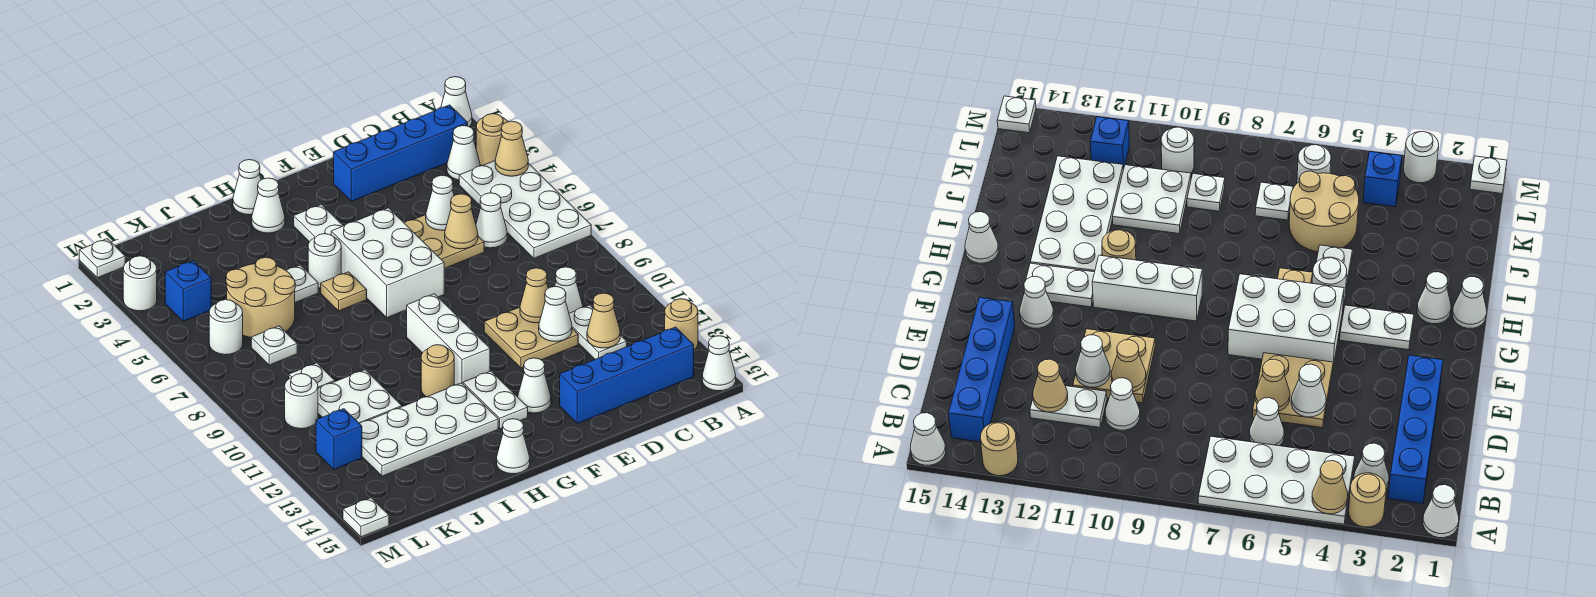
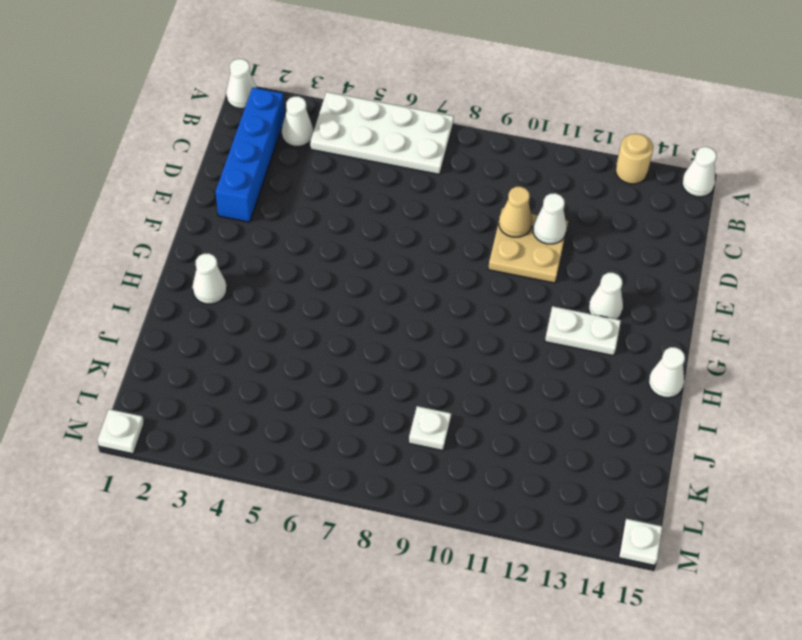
none -> tan 1x1 round brick [476,114,508,166]
none -> blue 1x4 brick [560,327,694,424]
none -> white 1x1 cone [476,193,507,248]
none -> white 1x1 cone [555,267,583,313]

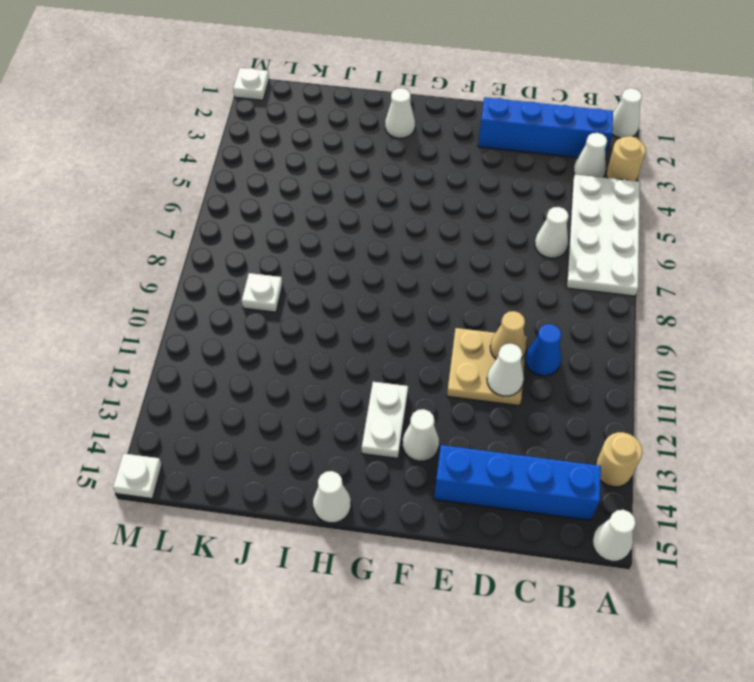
blue 1x1 cone [525,324,561,376] -> white 1x1 cone [555,267,583,313]
none -> white 1x2 plate [569,305,627,359]
none -> tan 2x2 plate [405,215,484,269]
none -> white 2x3 brick [331,208,444,318]
none -> white 1x2 plate [294,204,343,242]

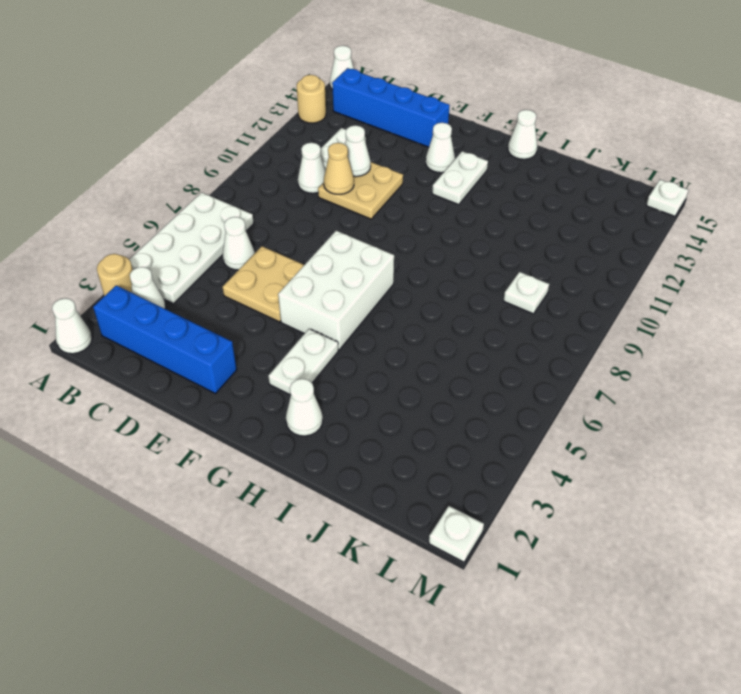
none -> white 1x3 brick [407,294,490,385]
none -> white 1x1 cone [233,160,261,215]
none -> white 1x1 round brick [308,234,341,288]
none -> tan 1x1 plate [321,272,367,311]

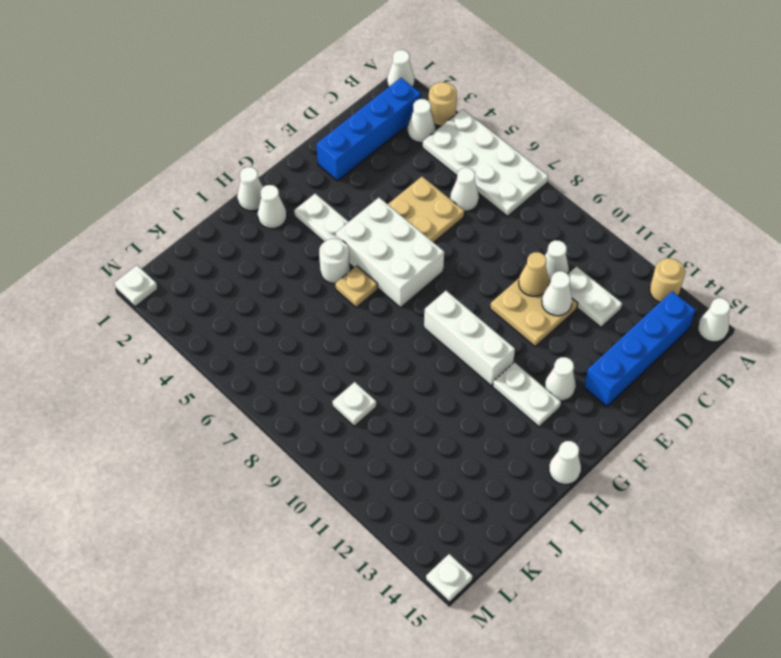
none -> tan 1x1 round brick [421,345,454,397]
none -> white 2x4 plate [360,383,498,476]
none -> white 1x1 plate [286,265,318,302]
none -> tan 2x2 round brick [226,257,295,338]

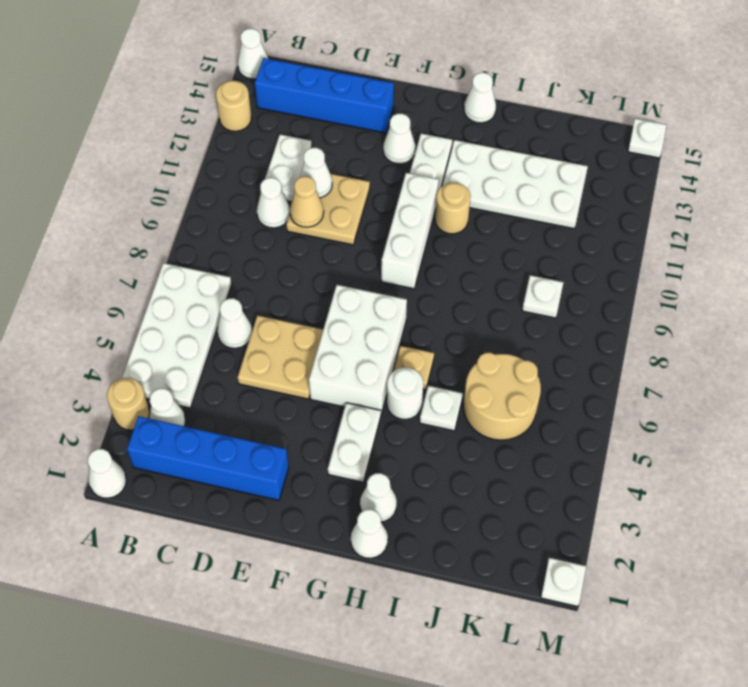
none -> white 2x2 plate [318,370,402,424]
none -> white 1x1 plate [251,326,297,365]
none -> blue 1x1 brick [165,261,211,321]
none -> white 1x1 round brick [209,300,243,355]

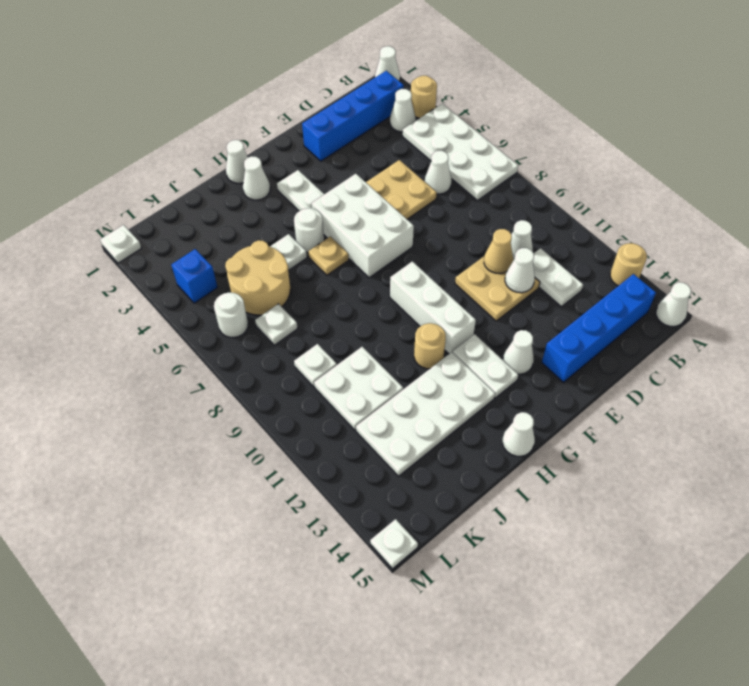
none -> white 1x1 round brick [285,374,318,429]
none -> blue 1x1 brick [316,409,362,469]
none -> white 1x1 round brick [123,256,157,311]
none -> tan 1x1 cone [495,121,528,176]

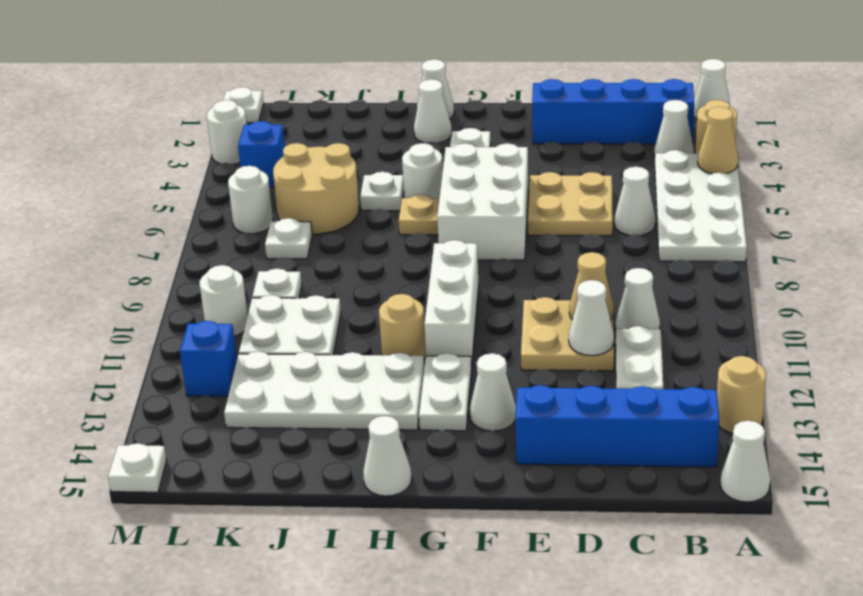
none -> tan 1x1 cone [587,293,620,348]
none -> white 1x1 cone [426,175,454,230]
none -> tan 1x1 cone [445,194,478,249]

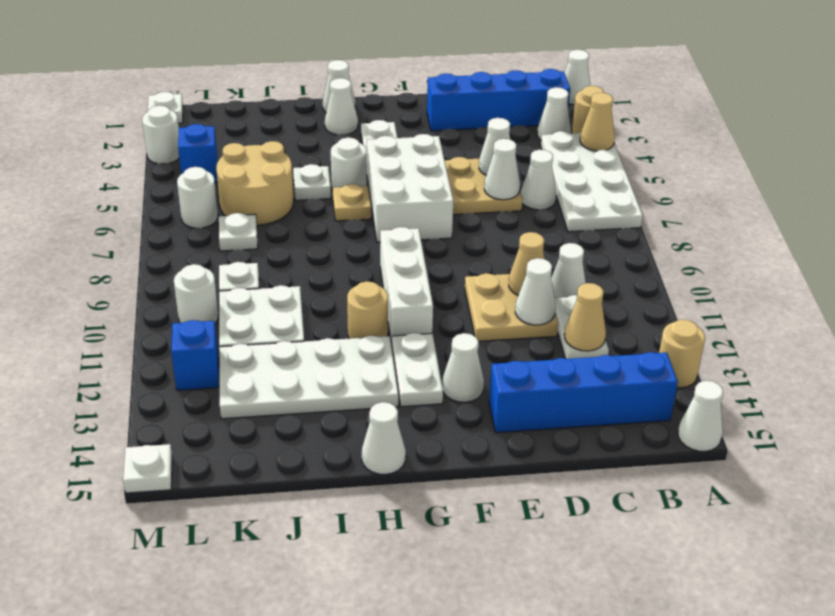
white 1x1 cone [484,139,520,200] -> tan 1x1 cone [445,194,478,249]

